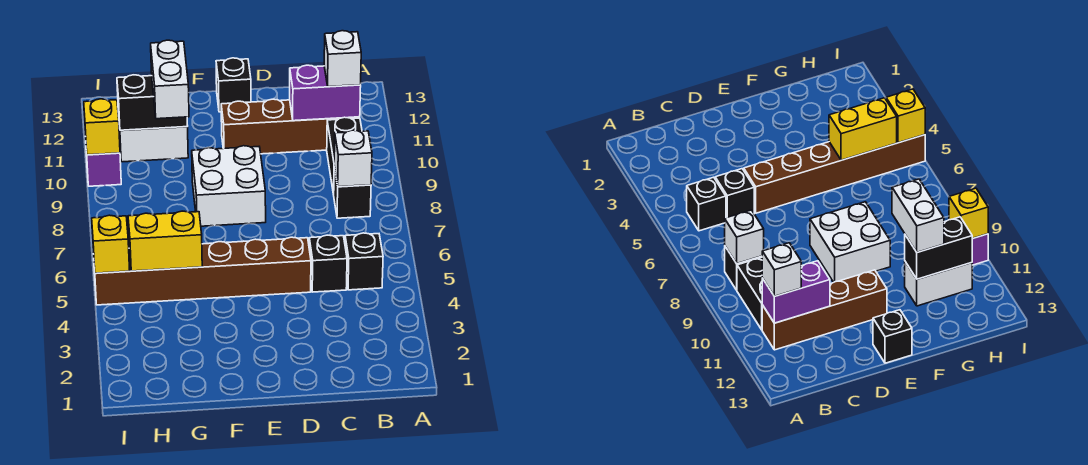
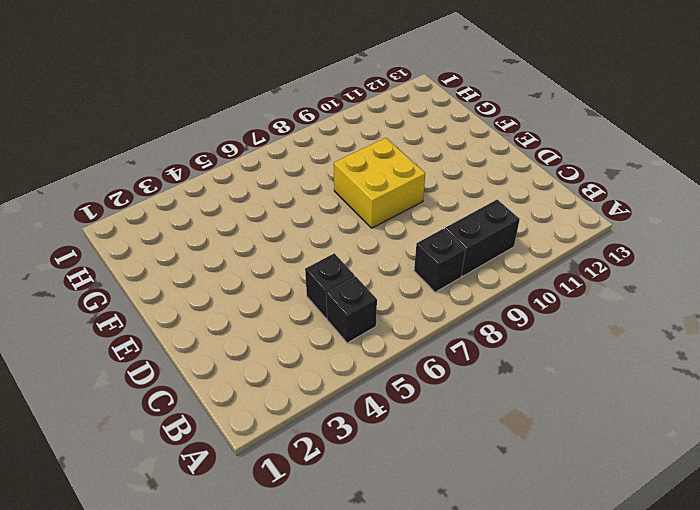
yellow 2x2 brick [334,138,425,228] -> white 2x2 brick [192,146,266,226]
none -> brown 1x4 brick [221,99,360,154]
none -> brown 1x6 brick [94,237,311,305]
none -> black 1x1 brick [216,58,251,112]

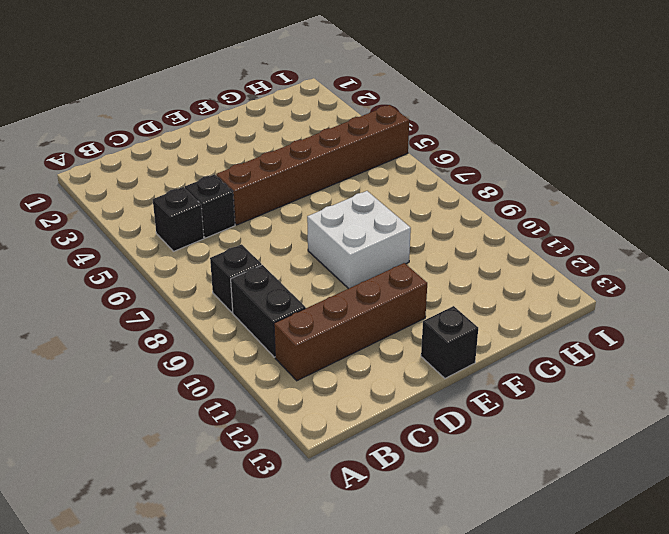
none -> white 1x2 brick [118,113,188,162]
none -> purple 1x1 brick [86,151,121,186]
none -> white 1x1 brick [334,130,372,187]

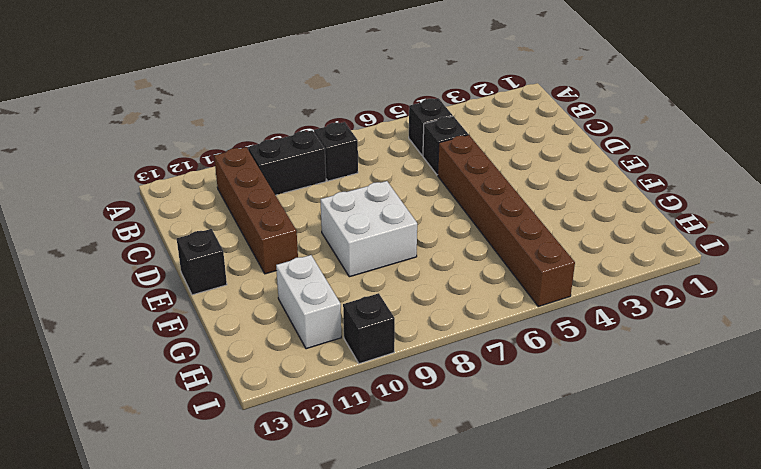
black 1x1 brick [343,293,395,364] -> purple 1x1 brick [86,151,121,186]
none -> white 1x1 brick [334,130,372,187]
none -> purple 1x2 brick [290,65,361,121]
none -> yellow 1x2 brick [128,211,202,271]

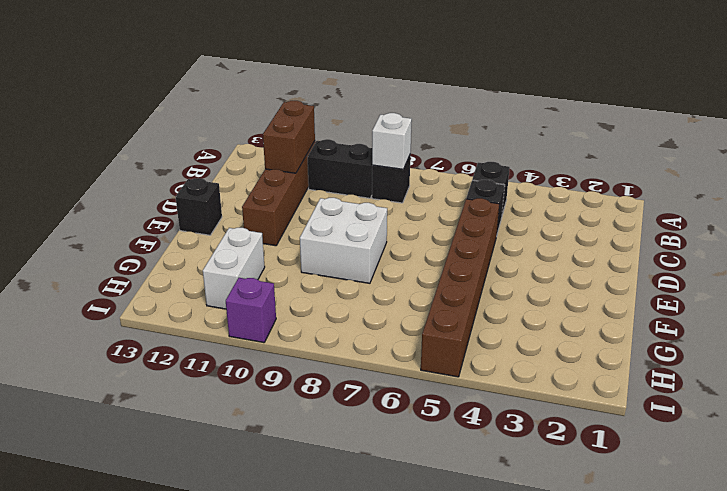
brown 1x2 brick [263,101,315,173] -> purple 1x2 brick [290,65,361,121]
none -> yellow 1x2 brick [128,211,202,271]
none -> black 1x2 brick [117,75,188,130]
none -> yellow 1x1 brick [92,215,130,273]

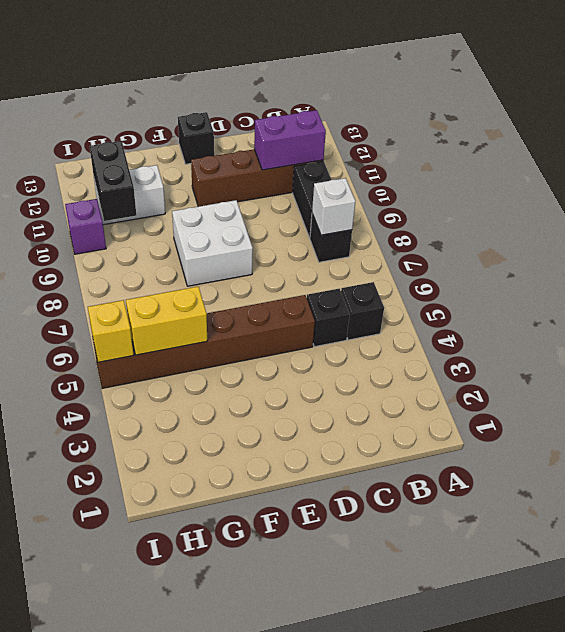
black 1x2 brick [90,141,136,221] -> black 1x2 brick turned to [117,75,188,130]
none -> yellow 1x1 brick [84,99,120,155]
none -> white 1x1 brick [324,31,361,87]
none -> white 1x2 brick [151,40,189,119]

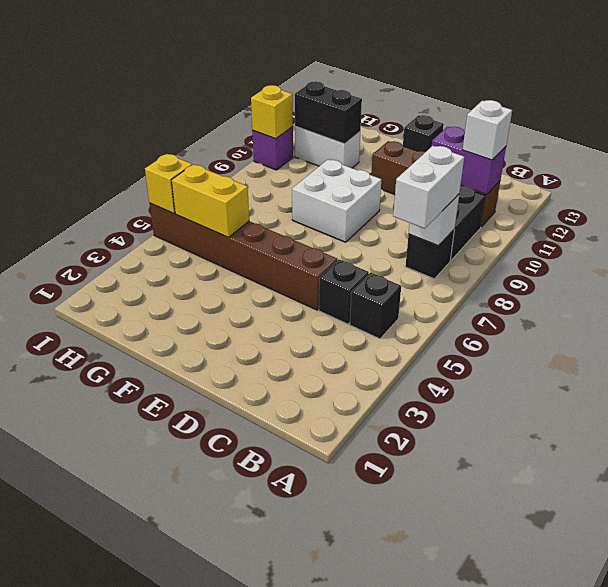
white 1x2 brick [393,146,464,229] -> white 1x2 brick moved to [151,40,189,119]

